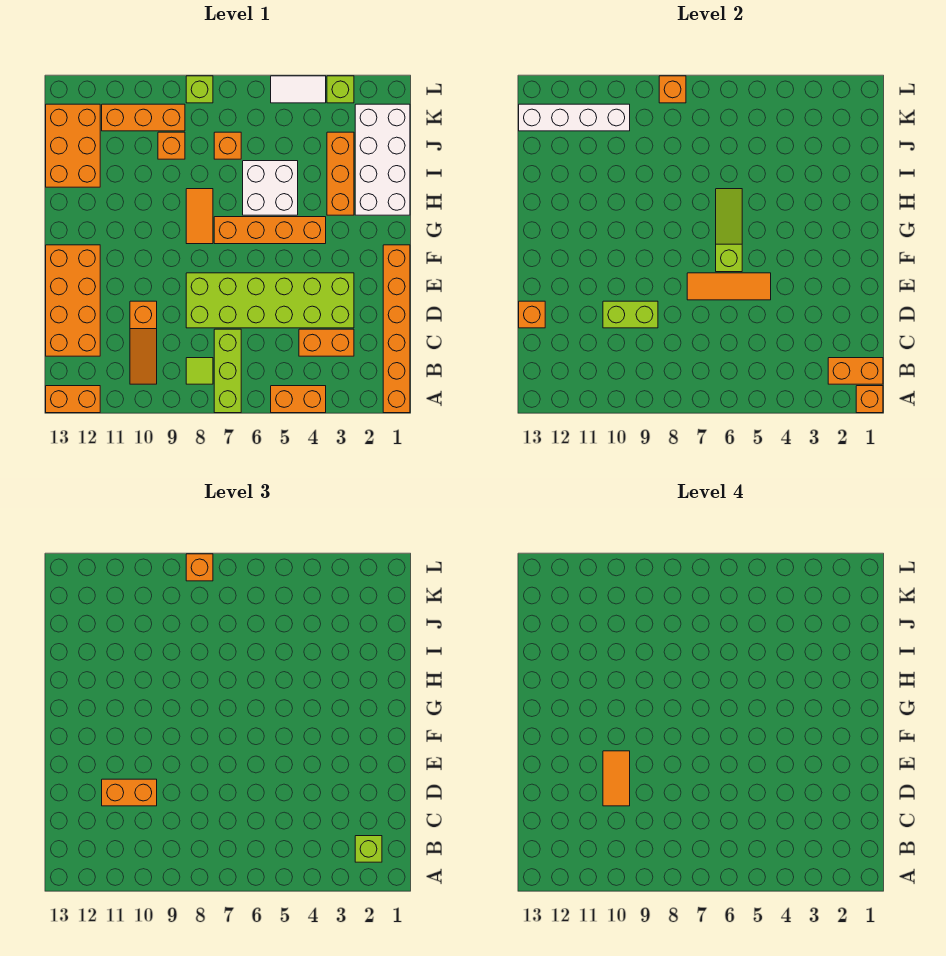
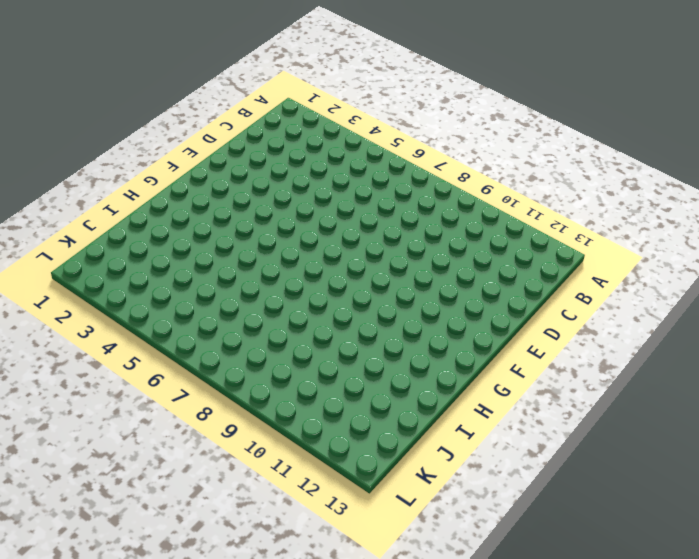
none -> orange 1x6 brick [383,245,410,413]
none -> orange 1x2 brick [271,386,326,413]
none -> lime 1x3 brick [214,329,241,413]
none -> orange 1x2 brick [46,386,100,413]

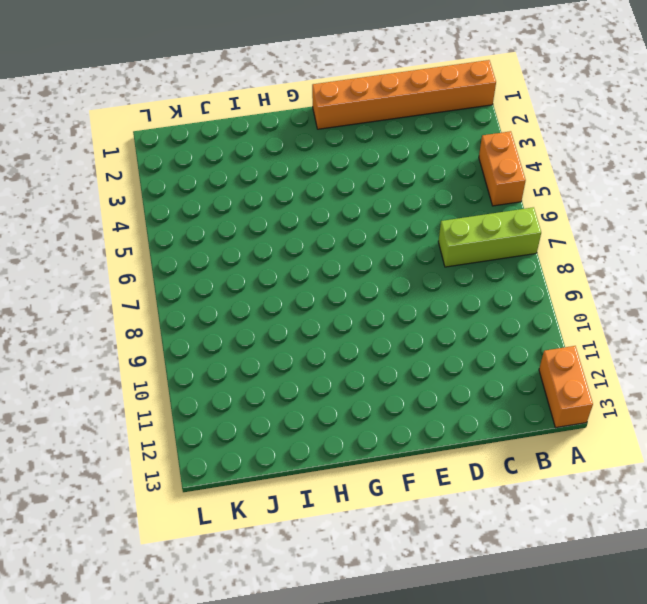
none -> lime 1x1 tile [186,358,213,384]
none -> orange 1x3 slope [130,301,157,384]
none -> orange 1x2 brick [299,329,354,356]
none -> orange 2x4 brick [46,245,100,356]

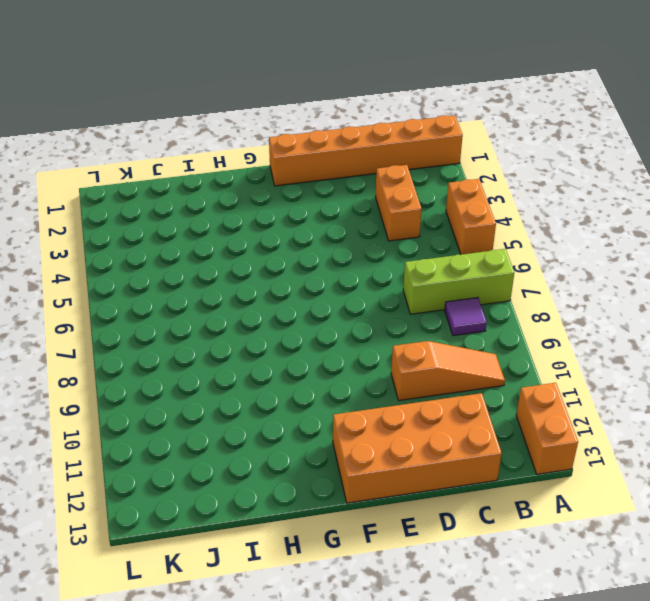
purple 1x1 tile [445,298,487,336] -> lime 1x1 tile [186,358,213,384]
none -> lime 2x6 brick [186,273,354,328]
none -> orange 1x4 brick [214,217,326,244]
none -> orange 1x2 tile [186,189,213,244]
none -> white 2x4 brick [355,104,410,215]

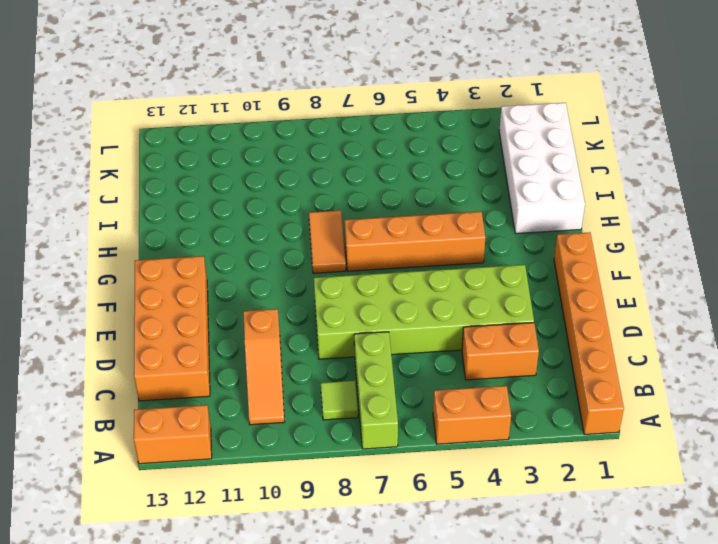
none -> orange 1x3 brick [327,132,354,215]
none -> white 2x2 brick [243,161,298,215]
none -> orange 2x3 brick [46,104,100,187]
none -> orange 1x1 brick [214,132,241,159]

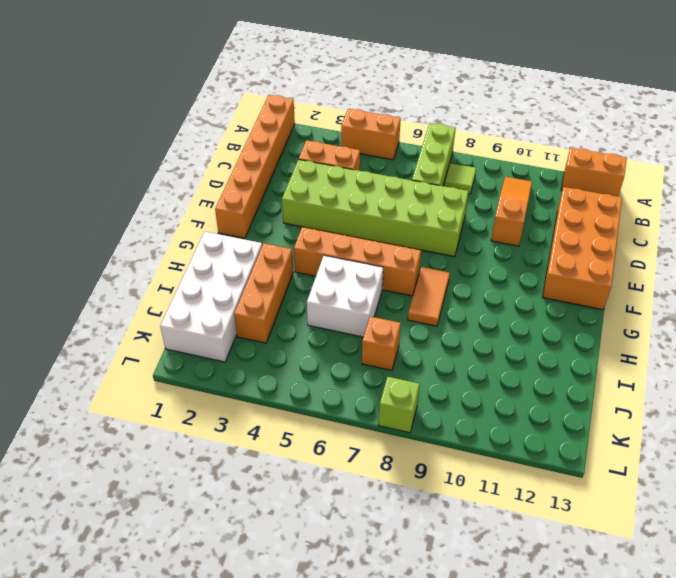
none -> orange 2x3 brick [46,104,100,187]
none -> orange 1x1 brick [158,132,185,159]
none -> orange 1x3 brick [102,104,185,131]
none -> lime 1x1 brick [327,76,354,103]

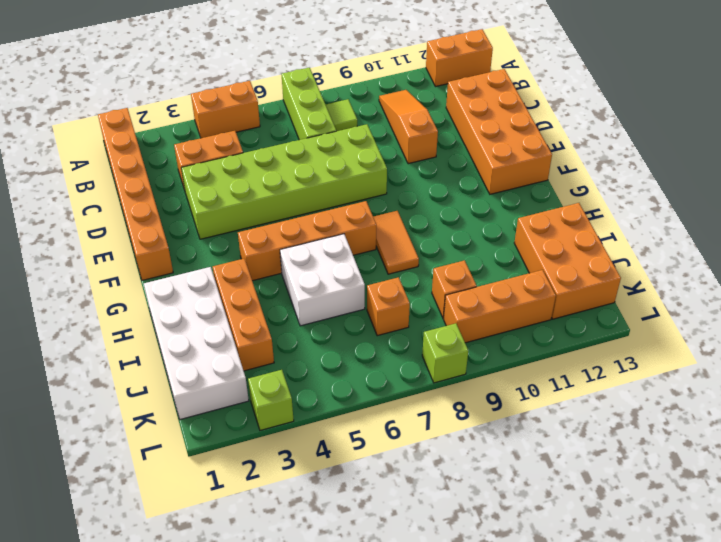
none -> white 1x2 tile [271,76,326,103]
none -> orange 1x1 brick [856,386,883,413]
none -> orange 1x2 brick [828,358,883,384]
none -> lime 1x2 brick [603,301,658,328]

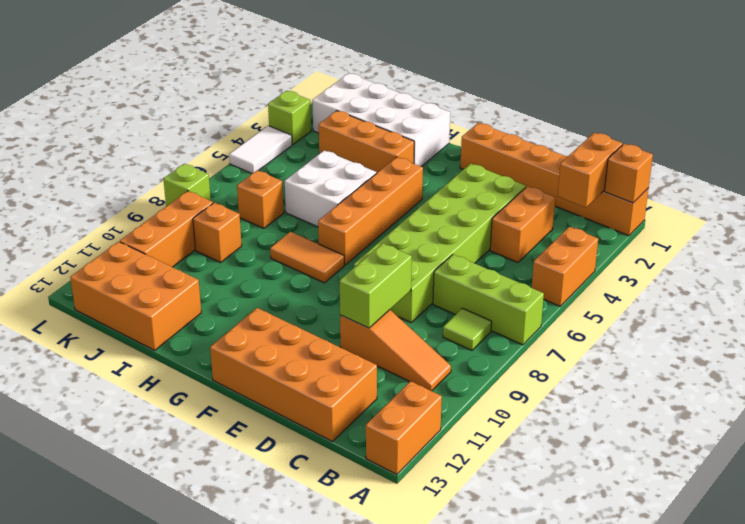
none -> orange 1x1 brick [519,301,545,328]
none -> orange 1x3 tile [687,273,771,300]
none -> lime 1x3 slope [716,189,742,272]
none -> white 1x4 brick [519,104,630,131]

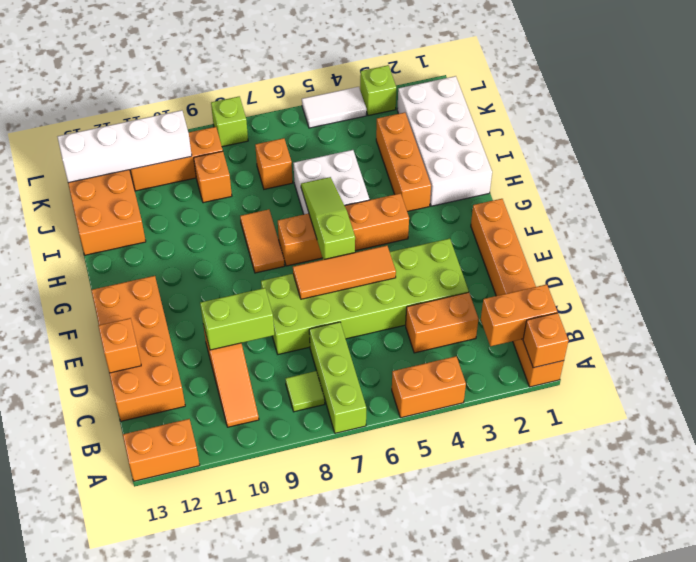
none -> orange 1x1 brick [659,76,686,103]
none -> lime 1x1 brick [355,836,382,862]
none -> orange 1x2 brick [102,779,157,806]
none -> orange 1x1 brick [186,554,213,581]

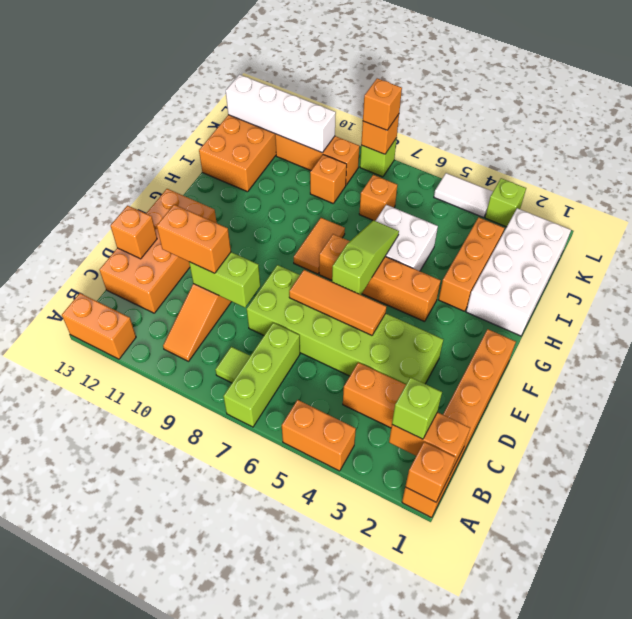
none -> orange 1x2 tile [603,751,630,806]

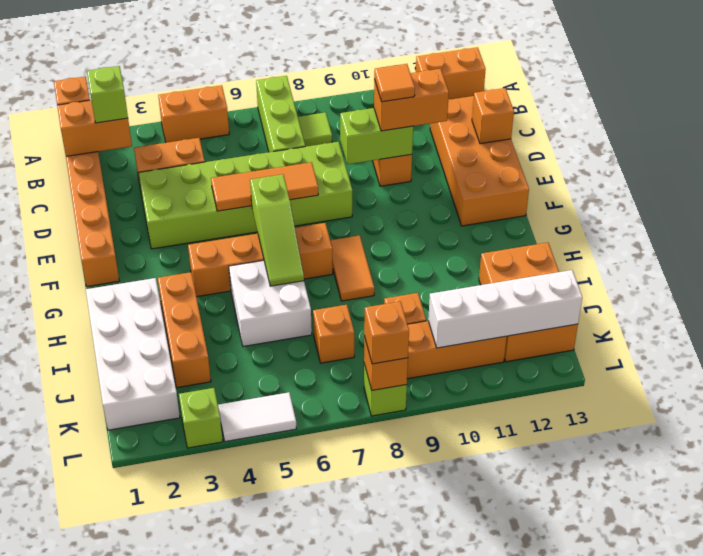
orange 1x1 tile [374,64,415,102] -> orange 1x2 tile [603,751,630,806]

